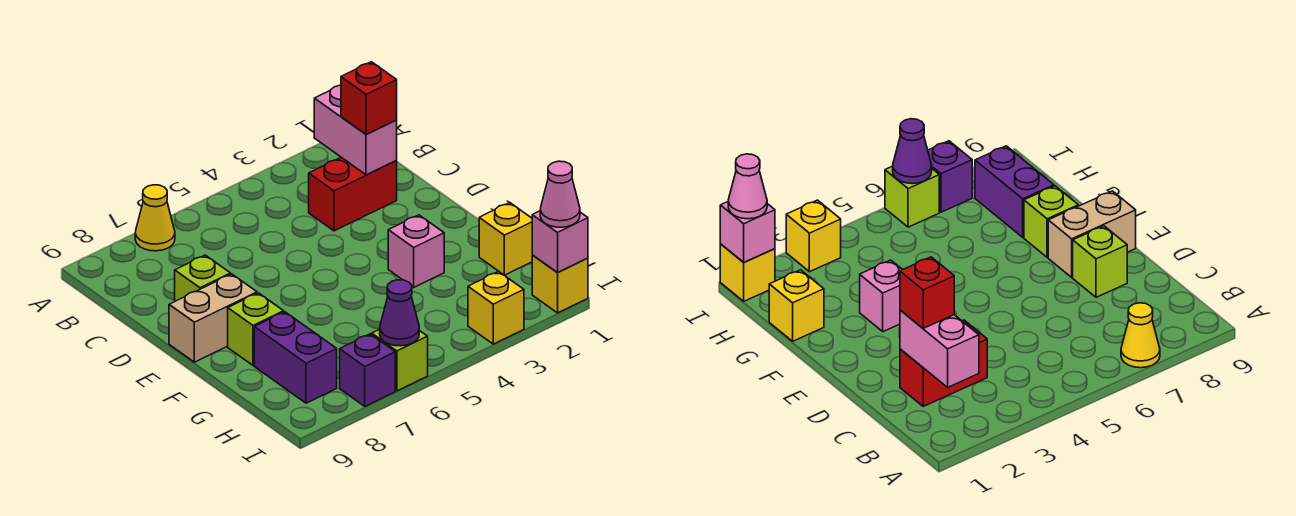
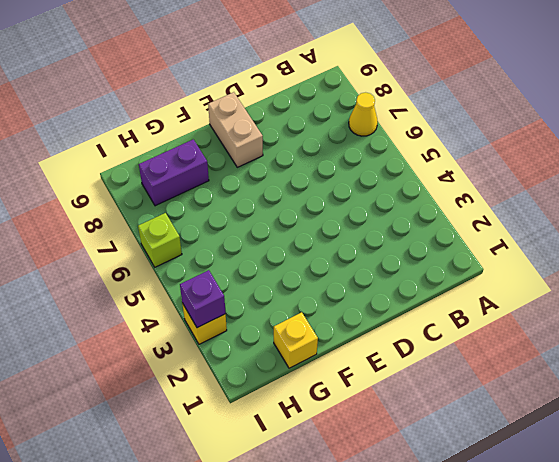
purple 1x1 brick [180,270,226,328] -> purple 1x1 brick moved to [340,334,395,406]
none -> red 1x2 brick [309,157,397,231]
none -> lime 1x1 brick [175,255,231,301]
none -> pink 1x1 brick [388,215,444,287]

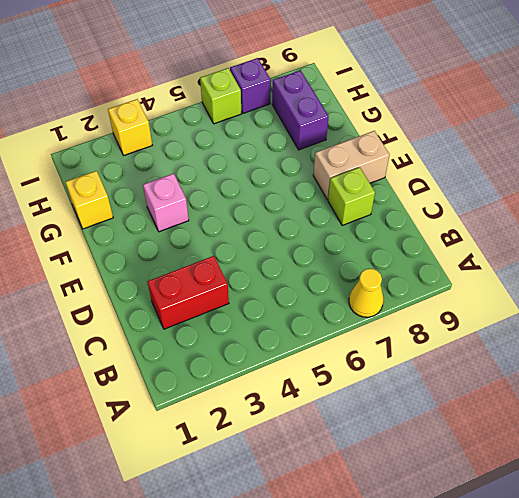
none -> lime 1x1 brick [228,293,284,365]
none -> yellow 1x1 brick [532,255,588,313]
none -> pink 1x2 brick [314,85,397,175]

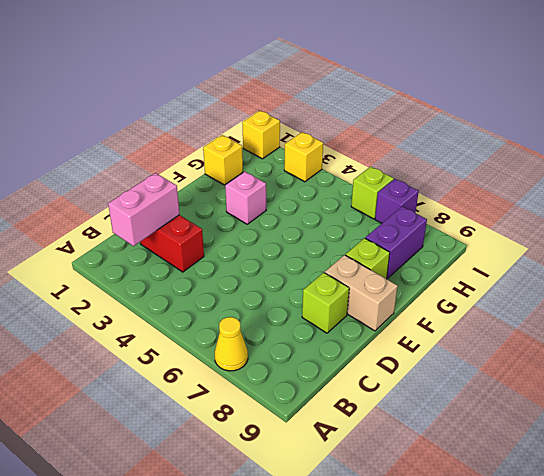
none -> pink 1x1 brick [532,211,588,272]
none -> purple 1x1 cone [380,280,419,346]
none -> red 1x1 brick [341,62,397,135]

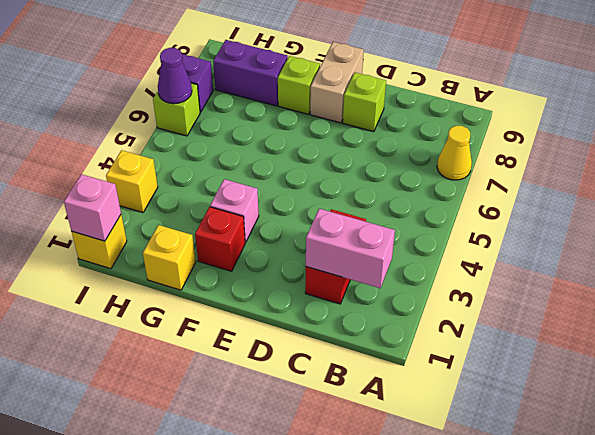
red 1x1 brick [195,207,245,271] -> red 1x1 brick moved to [341,62,397,135]
none -> pink 1x1 cone [540,161,580,227]

